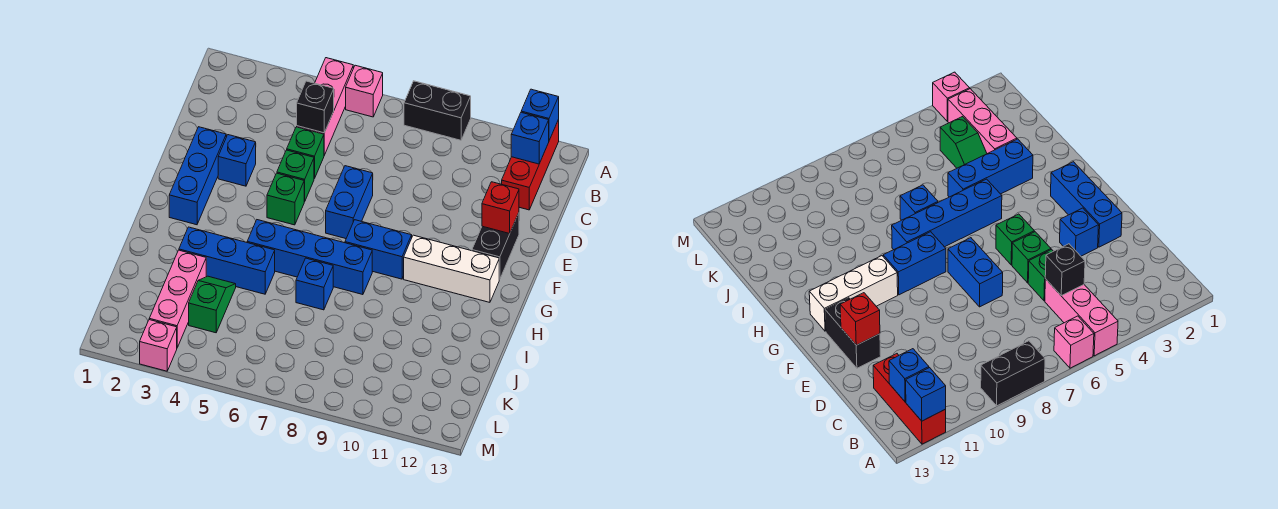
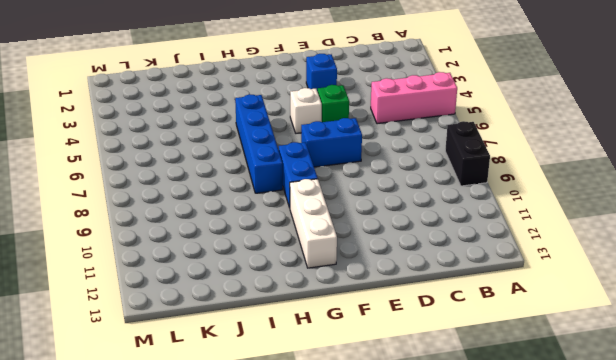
white 1x1 brick [290,88,322,133] -> green 1x1 brick [267,173,304,225]
none -> pink 1x1 brick [346,65,383,117]
none -> red 1x3 brick [502,120,559,210]
none -> green 1x1 brick [287,127,324,179]

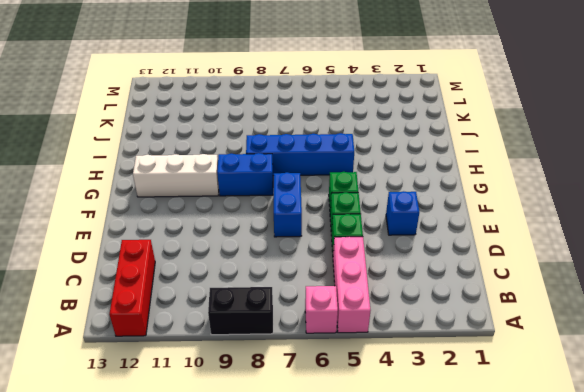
none -> blue 1x3 brick [169,127,227,225]
none -> black 1x2 brick [472,213,519,279]
none -> blue 1x3 brick [179,227,275,294]

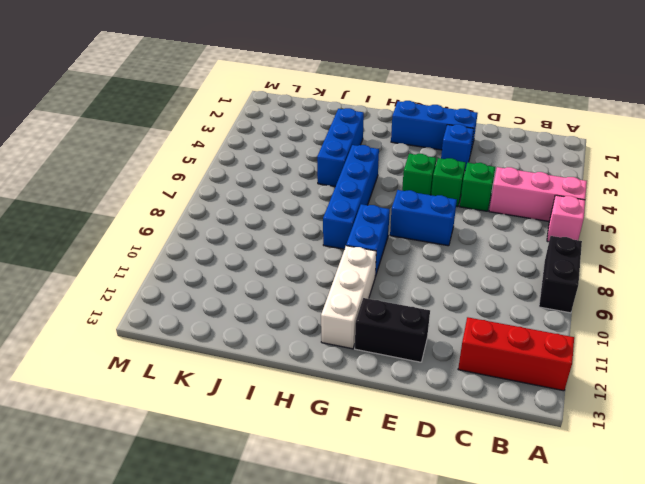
none -> blue 1x1 brick [296,258,333,310]
none -> pink 1x3 brick [149,250,206,347]
none -> green 1x2 slope [189,276,236,333]

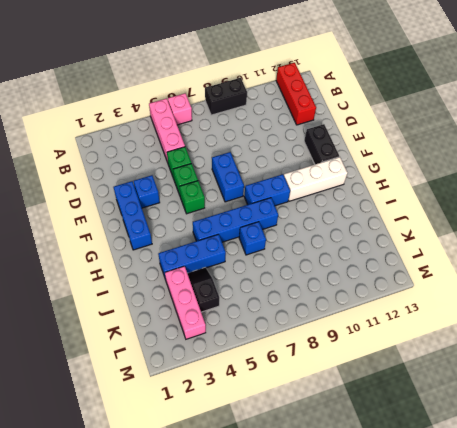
black 1x2 slope [187,267,219,312] -> green 1x2 slope [189,276,236,333]
none -> pink 1x1 brick [140,320,177,371]
none -> blue 1x1 brick [521,89,559,140]
none -> blue 1x1 brick [511,112,549,164]

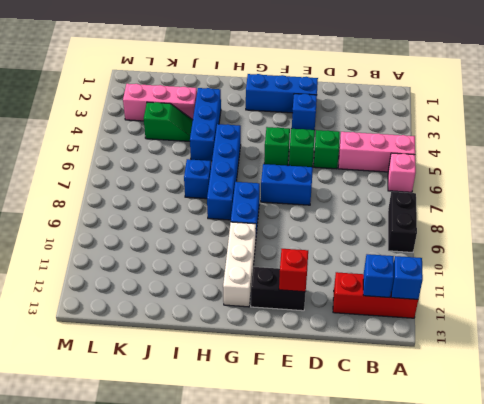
none -> pink 1x1 brick [140,320,177,371]
none -> black 1x1 brick [297,81,334,133]

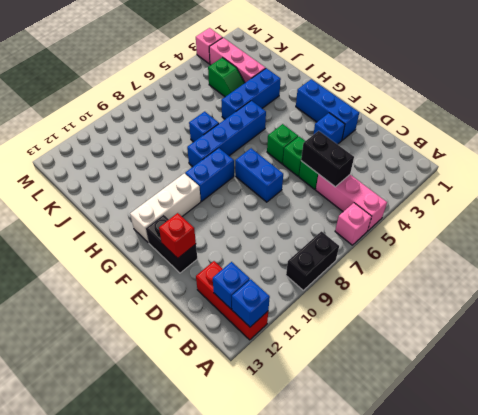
black 1x2 brick [301,131,354,187] -> black 1x1 brick [297,81,334,133]

